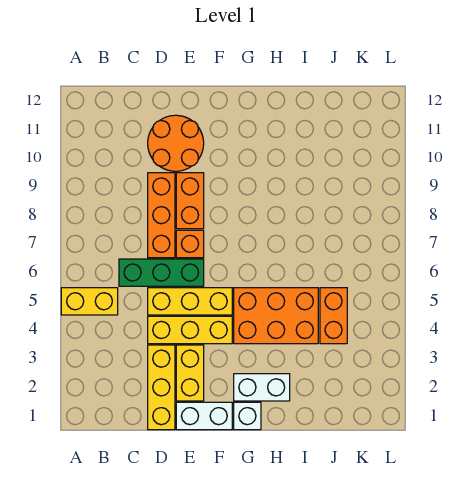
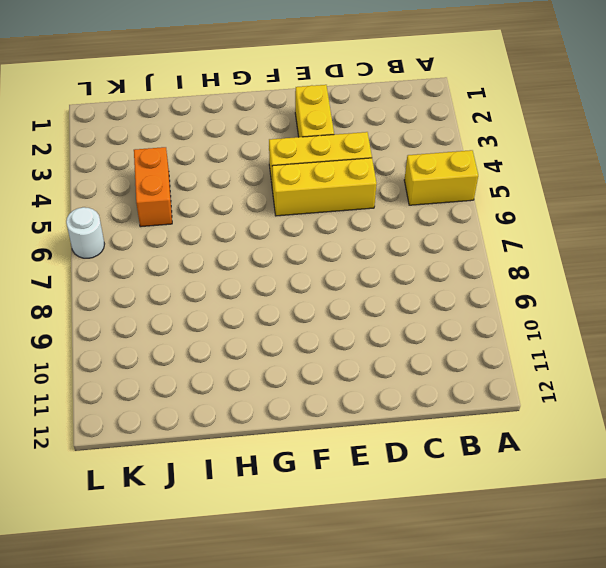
white 1x1 round brick [66,207,104,258] -> none
none -> green 1x3 brick [119,259,204,286]
none -> yellow 1x3 brick [148,345,175,430]
none -> orange 1x3 brick [148,173,175,258]

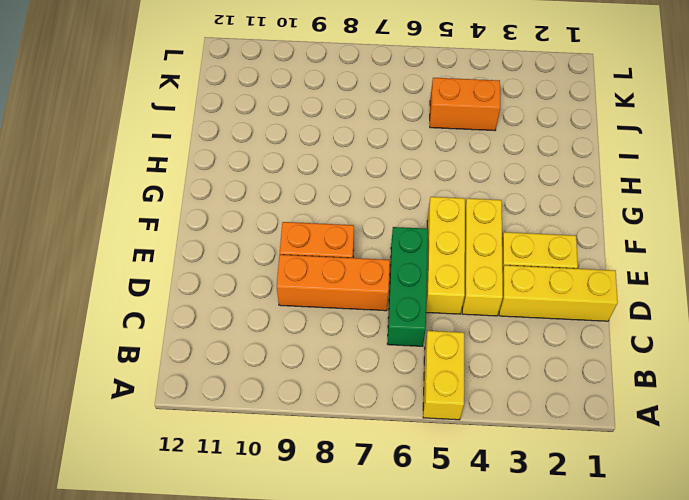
none -> orange 2x2 round brick [148,115,204,171]
none -> white 1x2 brick [176,402,232,430]
none -> orange 1x1 brick [176,230,204,258]

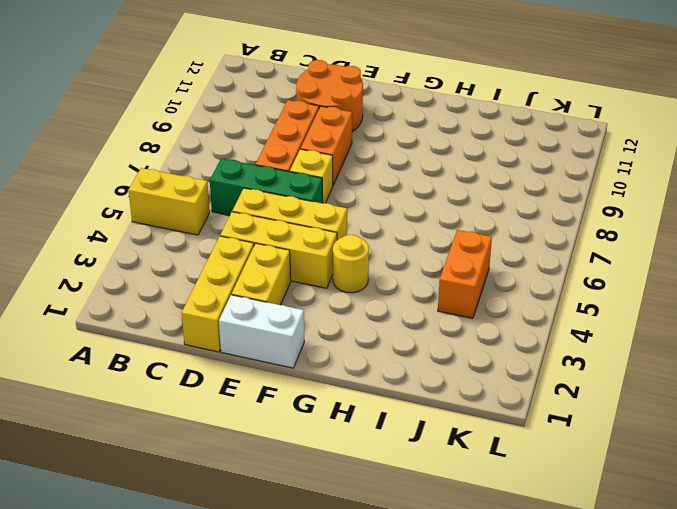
yellow 1x1 brick [290,149,333,203] -> orange 1x1 brick [176,230,204,258]
yellow 1x1 round brick [333,235,369,293] -> orange 2x3 brick [234,288,318,344]
none -> white 1x1 brick [234,402,261,430]
none -> white 1x2 brick [234,374,290,401]

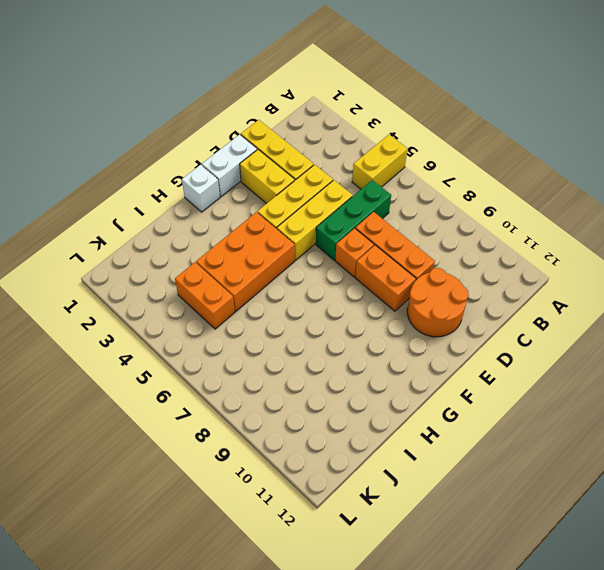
none -> white 1x2 brick [234,374,290,401]

